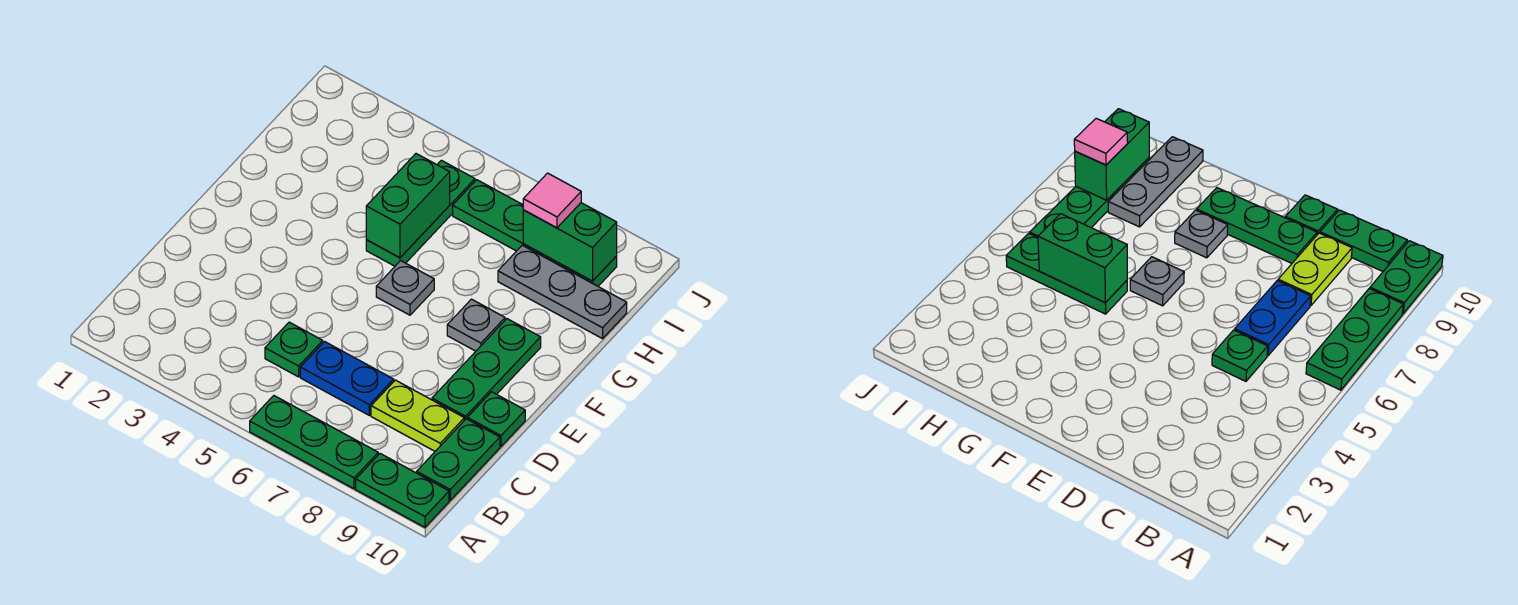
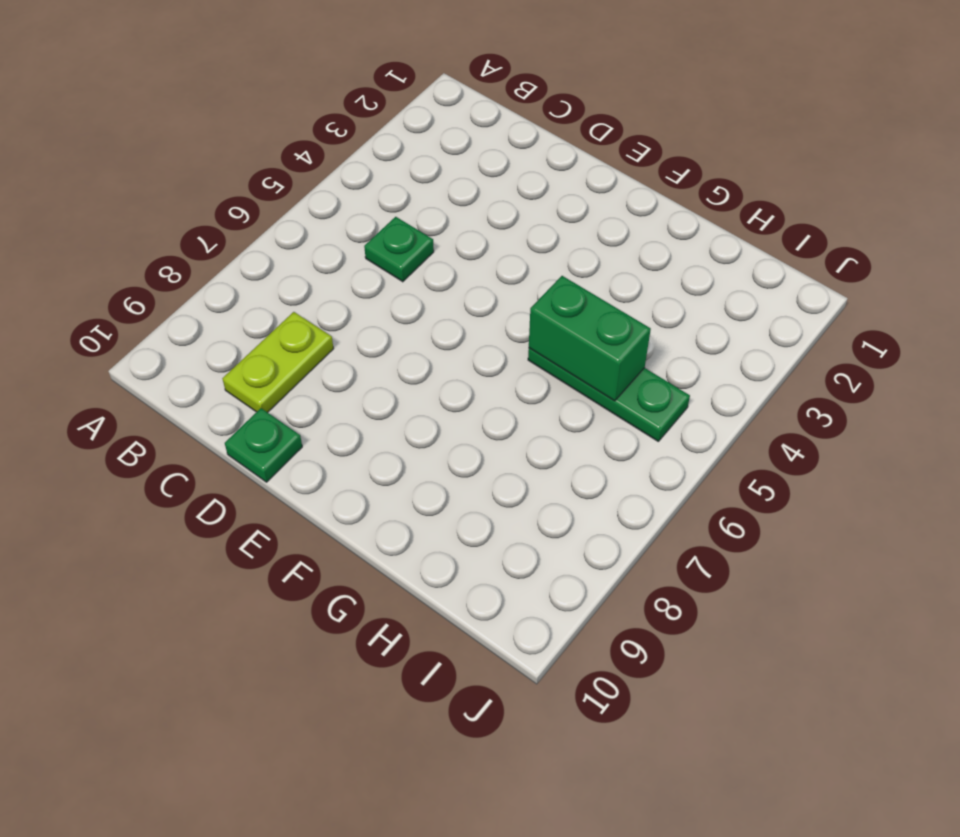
none -> green 1x3 plate [250,396,378,489]
none -> green 1x2 plate [356,454,449,527]
none -> green 1x2 plate [417,419,500,500]

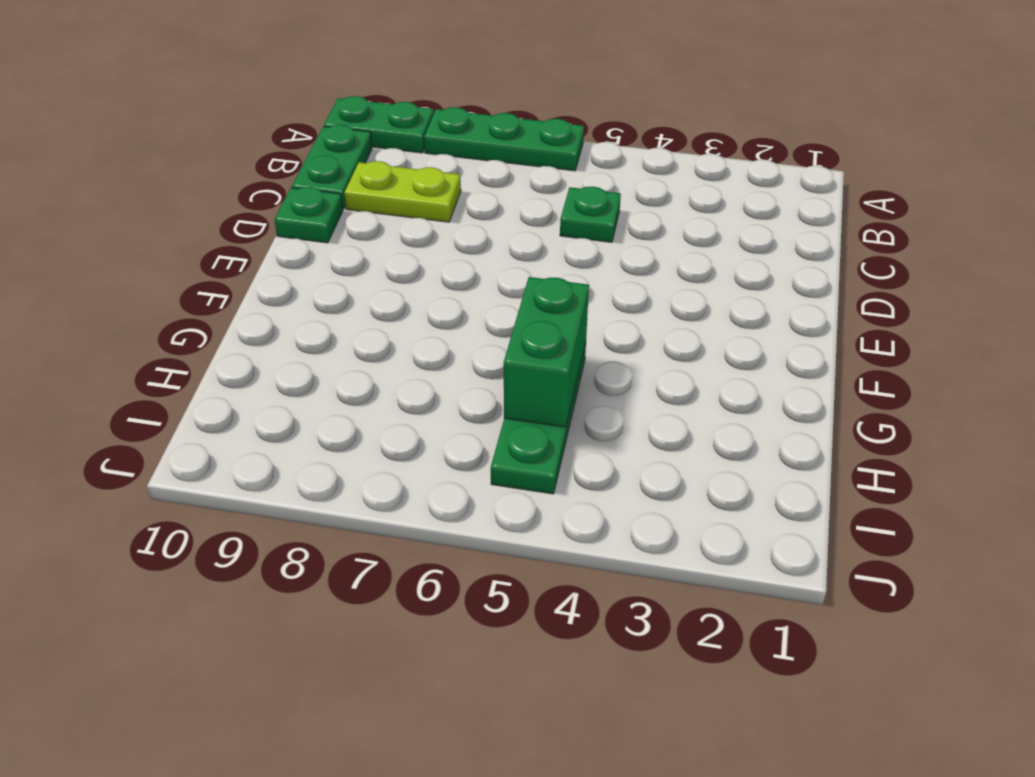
none -> blue 1x2 plate [300,342,394,415]
none -> green 1x3 plate [432,319,541,420]
none -> grey 1x1 plate [376,261,434,315]

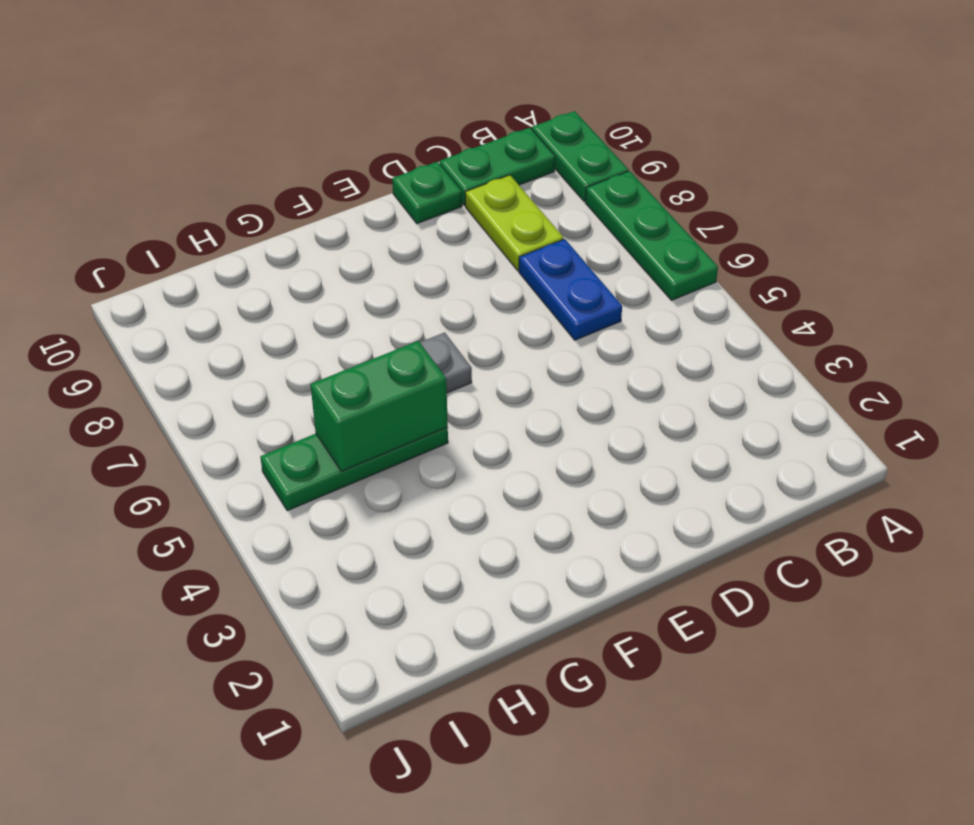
none -> green 1x1 plate [265,322,323,377]
none -> green 1x3 plate [432,319,541,420]
none -> grey 1x1 plate [447,299,505,351]

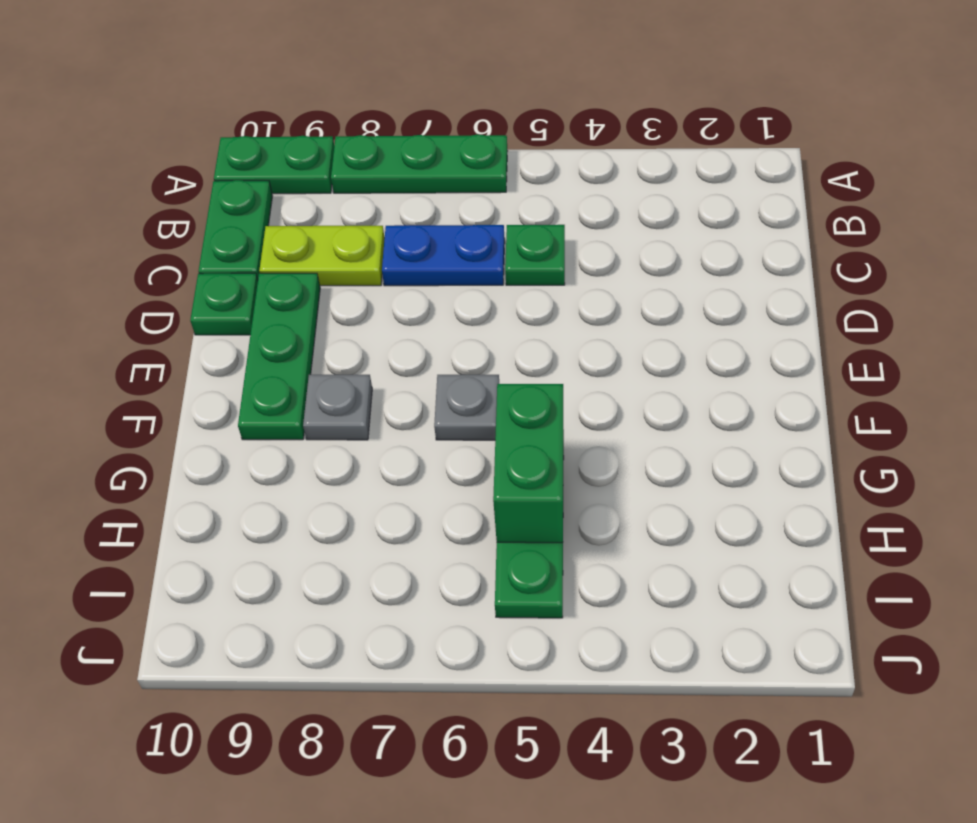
none -> grey 1x3 plate [498,245,627,339]
none -> green 1x4 plate [453,180,617,286]
none -> green 1x2 brick [523,203,617,281]

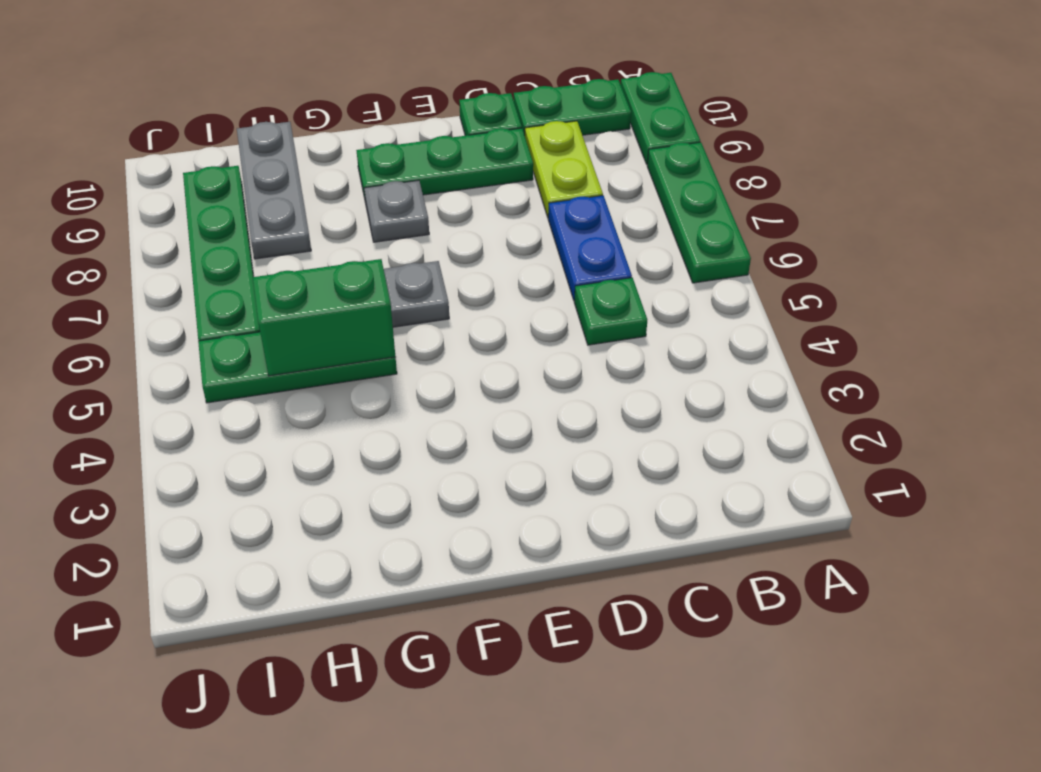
none -> green 1x2 brick [523,203,617,281]
none -> pink 1x1 tile [523,173,581,228]

